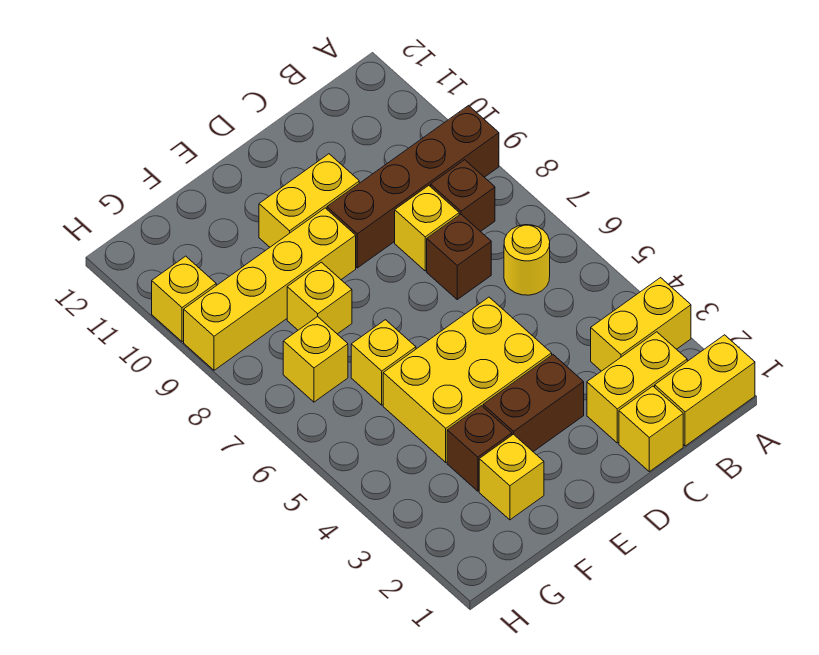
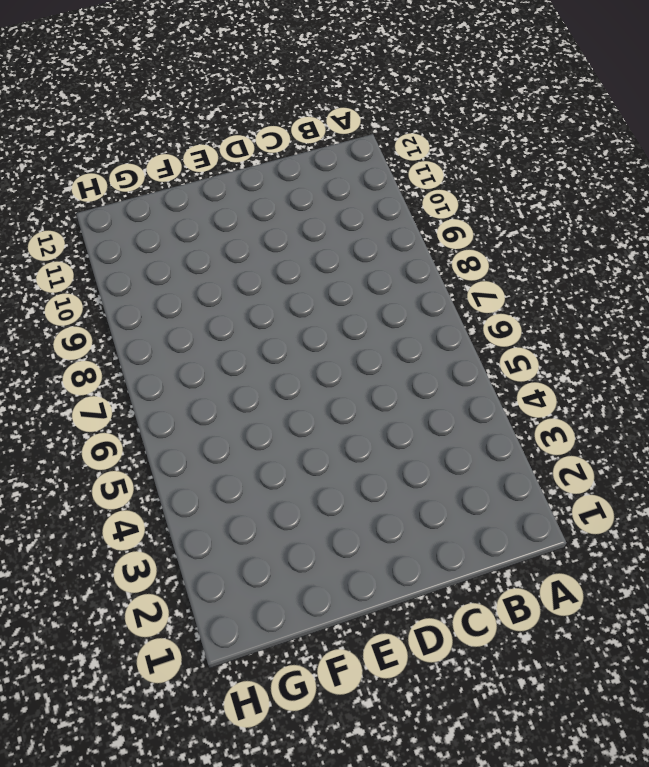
none -> yellow 1x2 brick [655,335,755,446]
none -> yellow 1x2 brick [591,278,691,371]
none -> brown 1x4 brick [327,106,499,268]

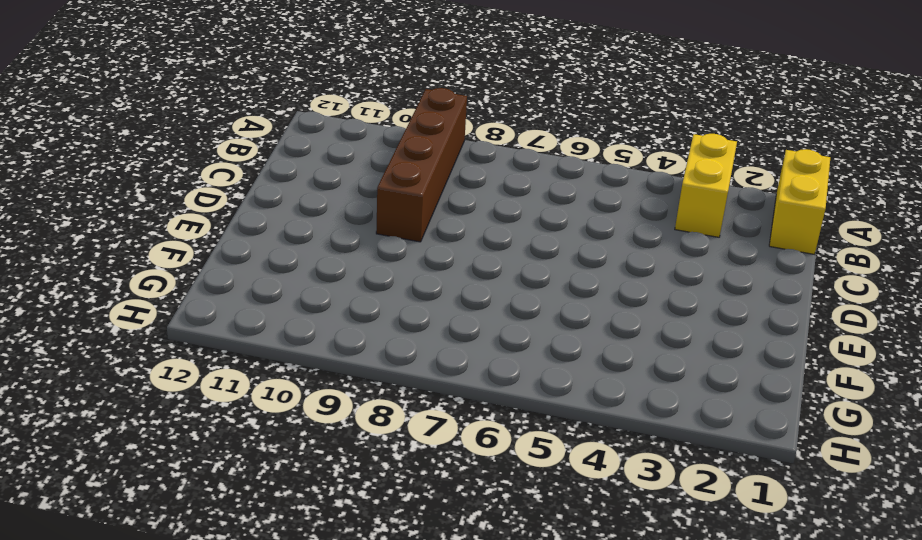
none -> yellow 1x2 brick [587,332,687,443]
none -> yellow 1x1 round brick [504,225,550,295]
none -> brown 1x1 brick [431,160,495,232]

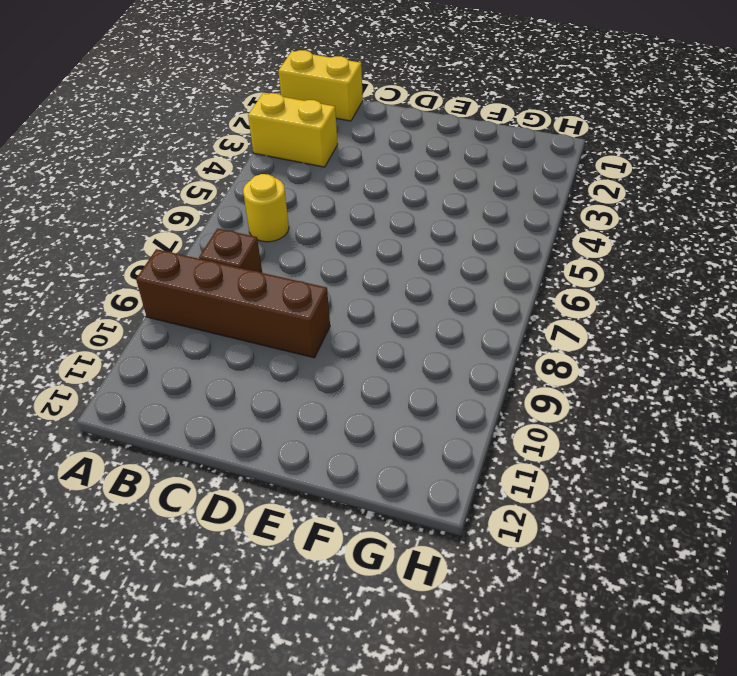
none -> yellow 1x2 brick [587,332,687,443]
none -> yellow 1x1 brick [619,386,683,472]
none -> brown 1x1 brick [427,214,491,299]

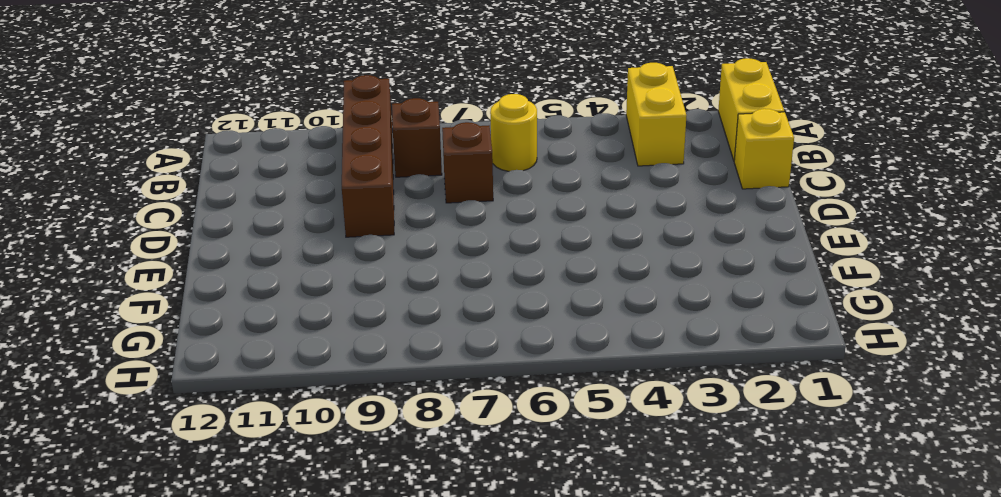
none -> yellow 1x2 brick [587,332,687,443]
none -> yellow 1x1 brick [395,186,459,271]
none -> brown 1x2 brick [483,355,584,452]

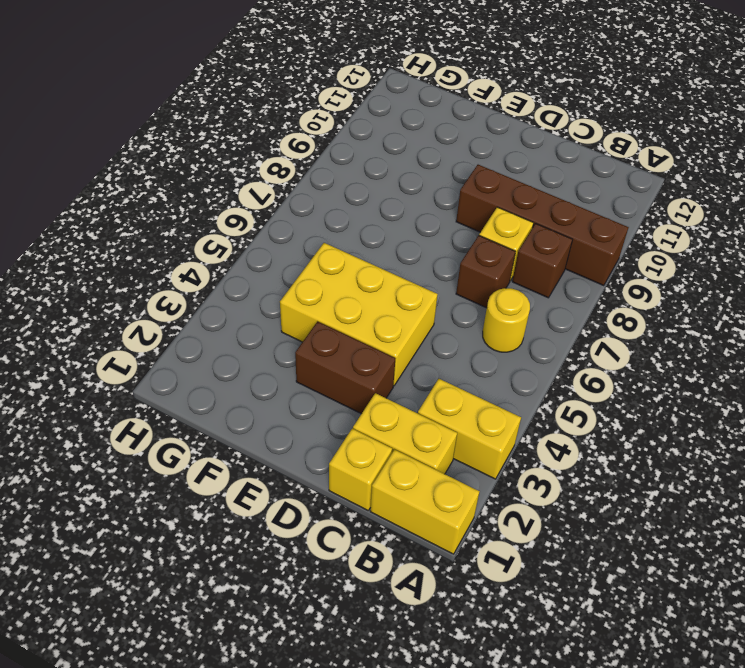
none -> yellow 1x2 brick [259,154,359,247]
none -> yellow 1x4 brick [184,208,356,370]
none -> yellow 1x1 brick [479,434,544,520]

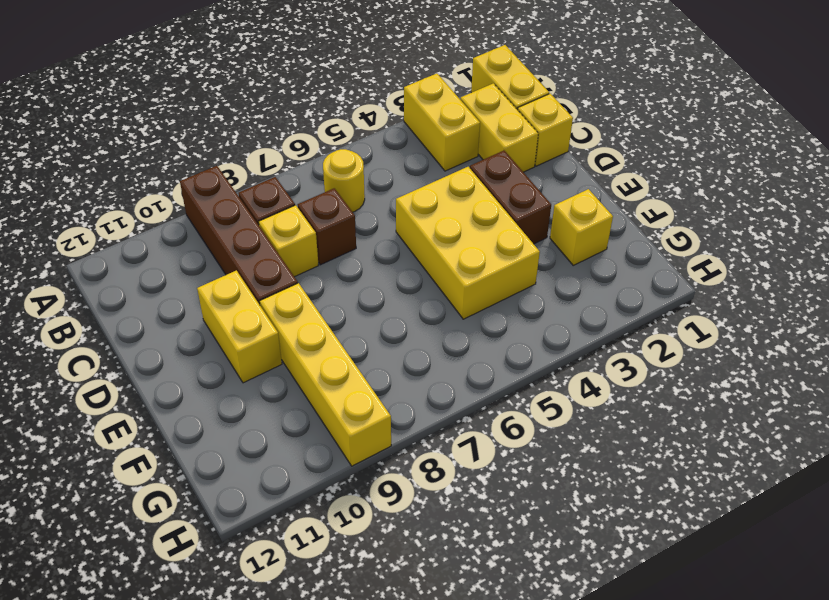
none -> brown 1x1 brick [447,406,512,491]
none -> yellow 1x1 brick [351,320,416,405]
none -> yellow 1x1 brick [287,262,352,334]

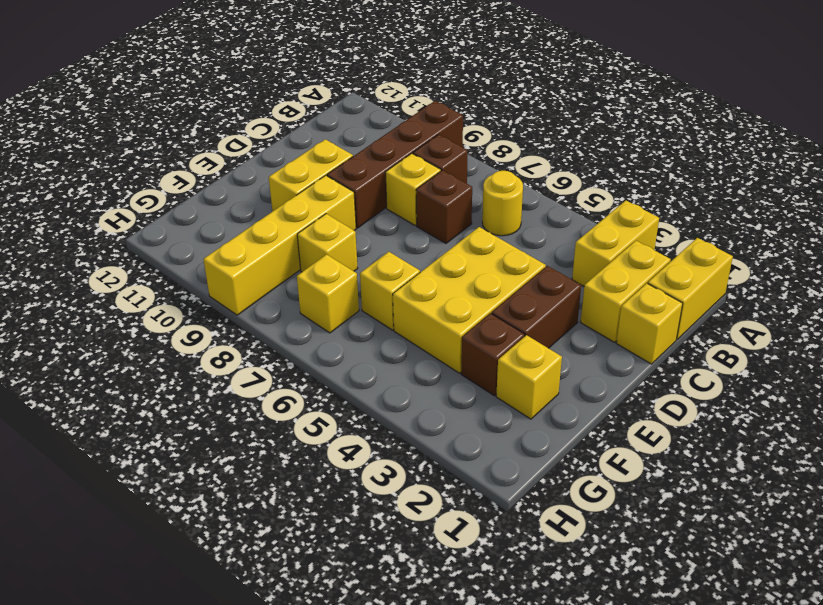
none -> yellow 1x1 brick [152,256,216,342]

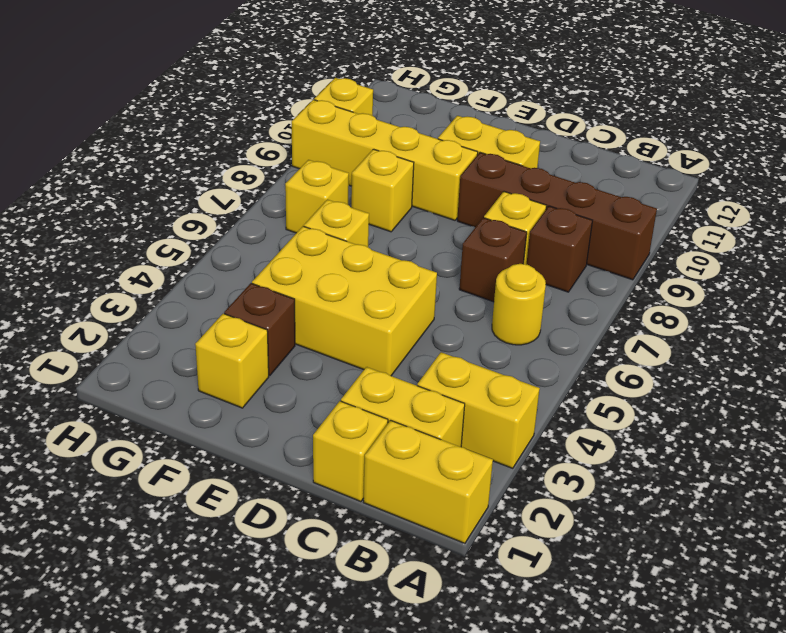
none -> brown 1x2 brick [483,355,584,452]

